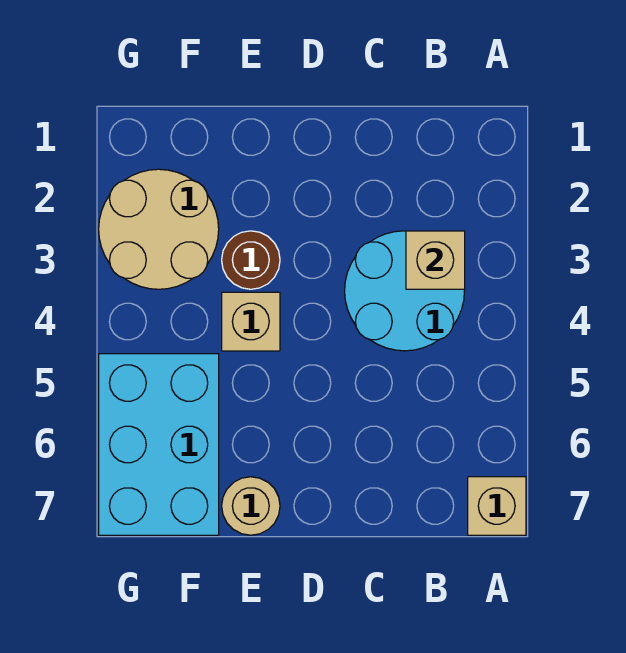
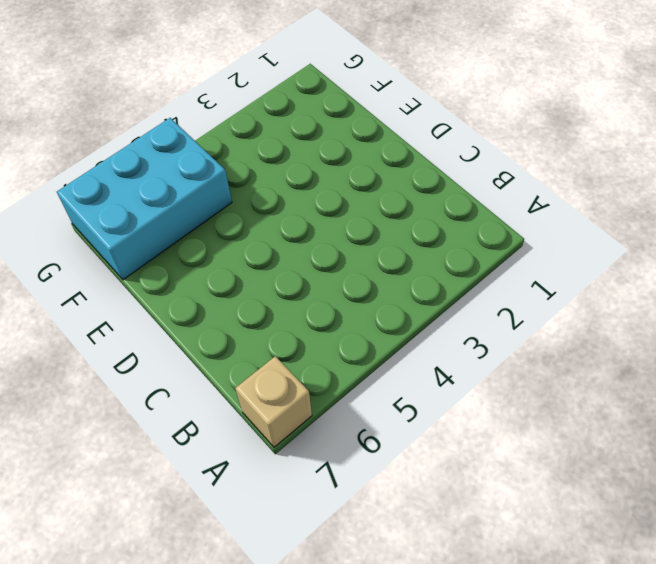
none -> cyan 2x2 round brick [345,231,465,351]
none -> brown 1x1 round brick [222,231,280,289]

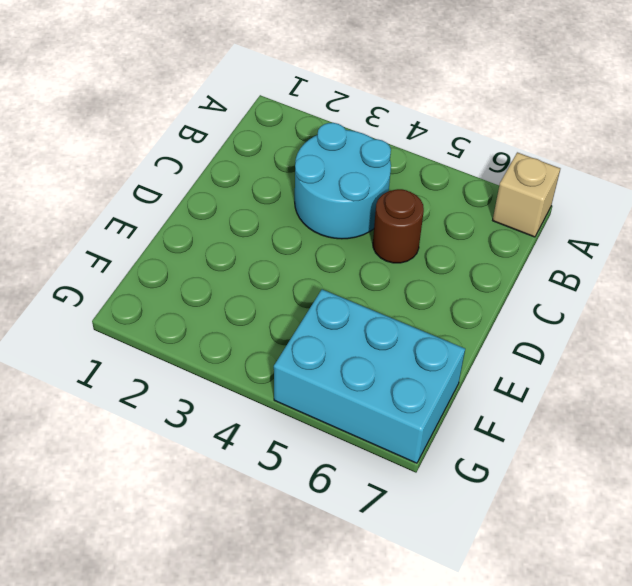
brown 1x1 round brick [373,189,424,263] -> brown 1x1 round brick moved to [222,231,280,289]
none -> tan 1x1 brick [222,292,280,351]
none -> tan 1x1 round brick [222,477,280,535]

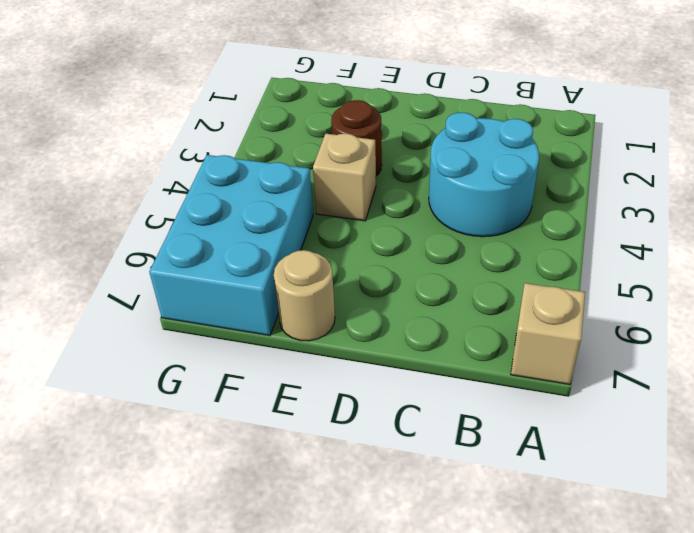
none -> tan 2x2 round brick [99,169,219,289]
none -> tan 1x1 brick [406,231,465,289]

